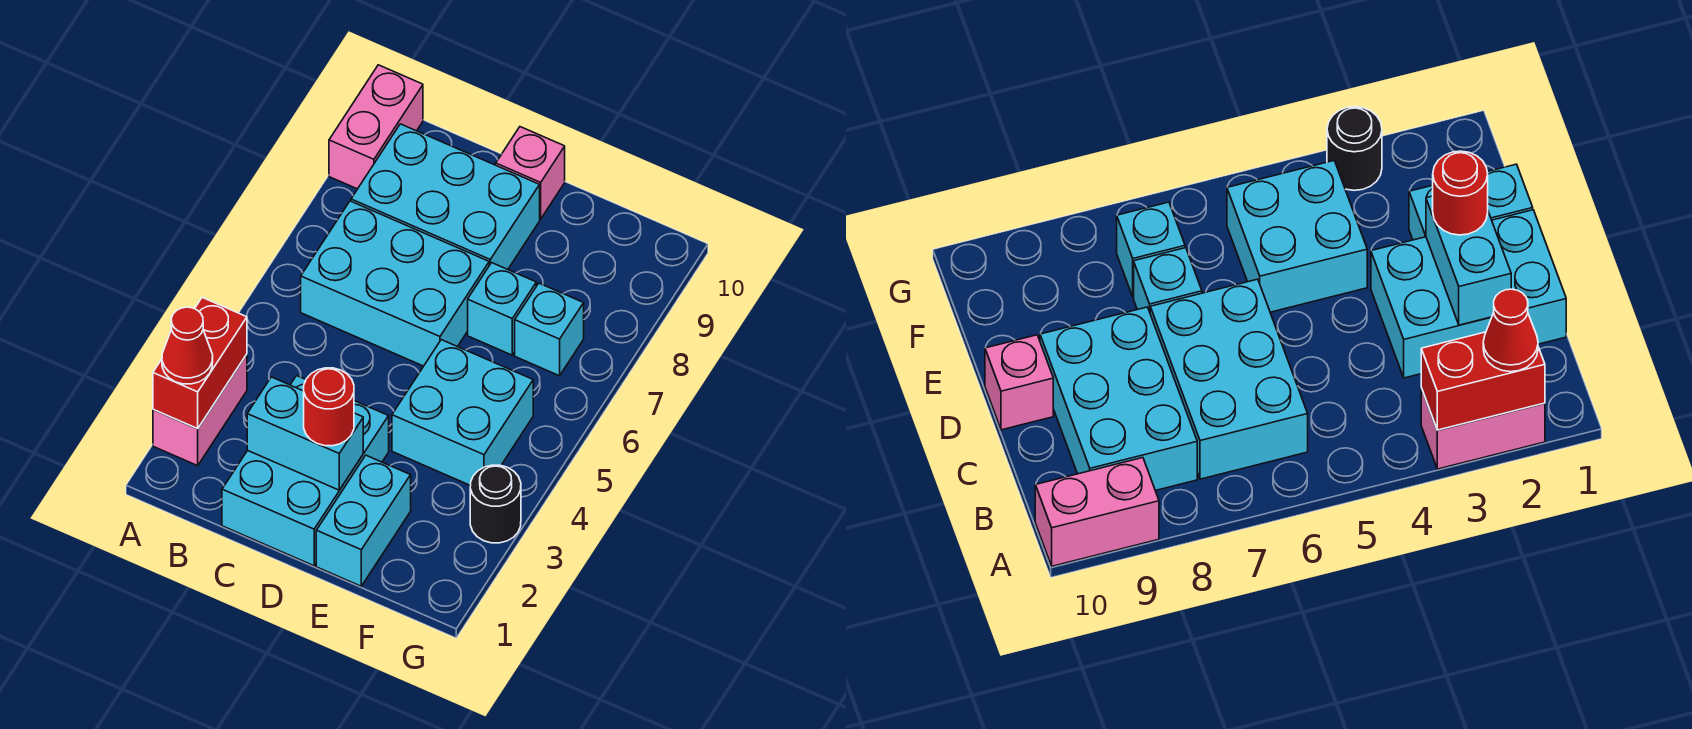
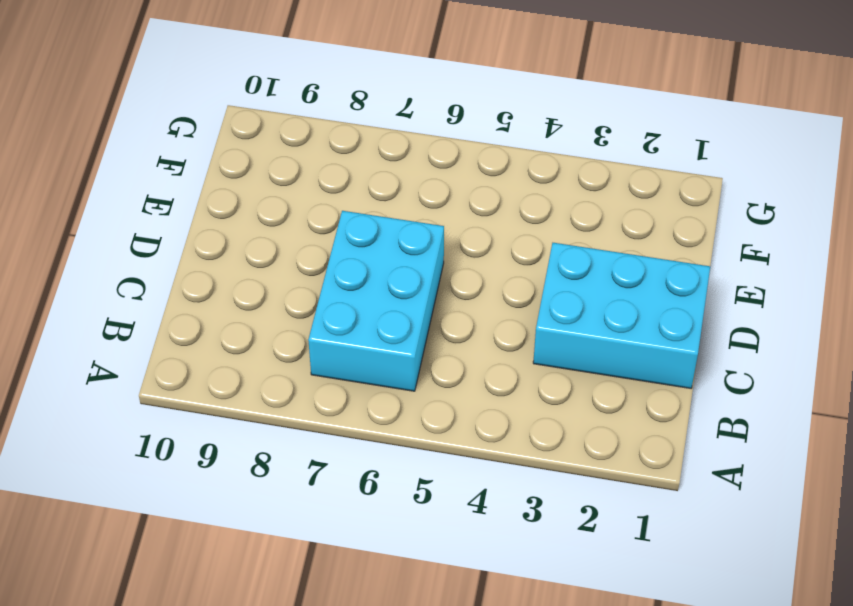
none -> pink 1x2 brick [153,354,247,466]
none -> pink 1x2 brick [329,65,423,189]
none -> cyan 2x3 brick [351,124,540,269]

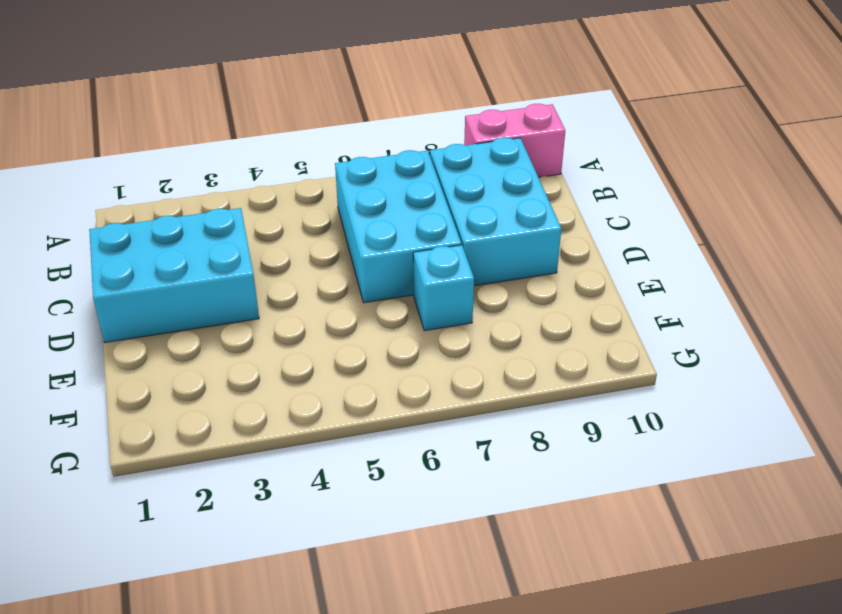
none -> pink 1x2 brick [153,354,247,466]
none -> pink 1x1 brick [496,127,565,219]
none -> cyan 1x2 brick [316,455,411,586]

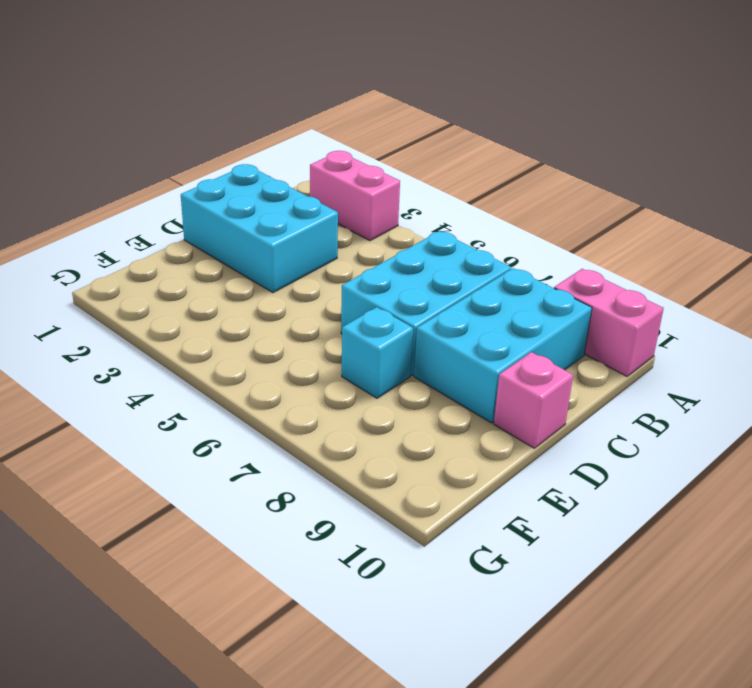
none -> cyan 1x2 brick [316,455,411,586]
none -> cyan 2x2 brick [392,340,533,486]
none -> cyan 1x1 brick [515,283,584,376]

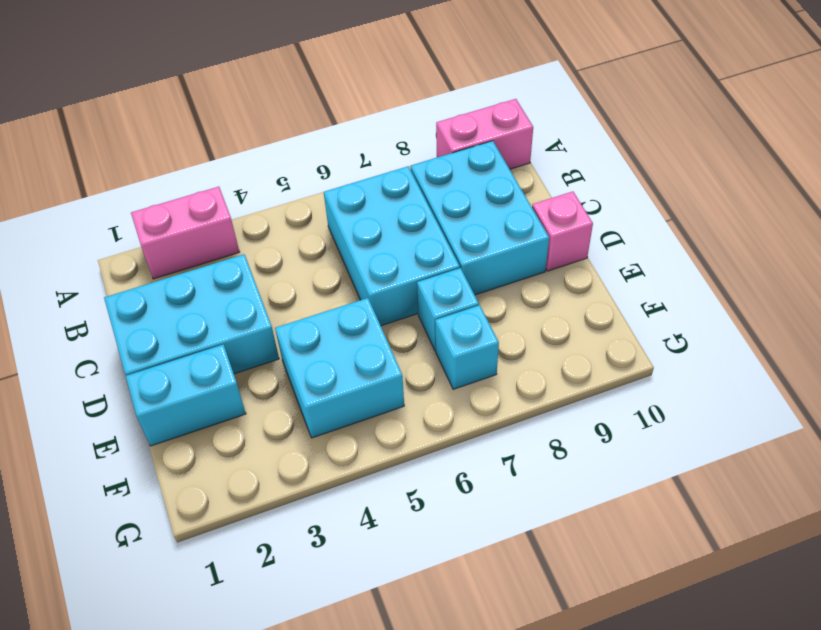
none -> black 1x1 round brick [470,465,521,543]
none -> red 1x2 brick [153,298,247,428]
none -> cyan 1x2 brick [247,377,363,490]

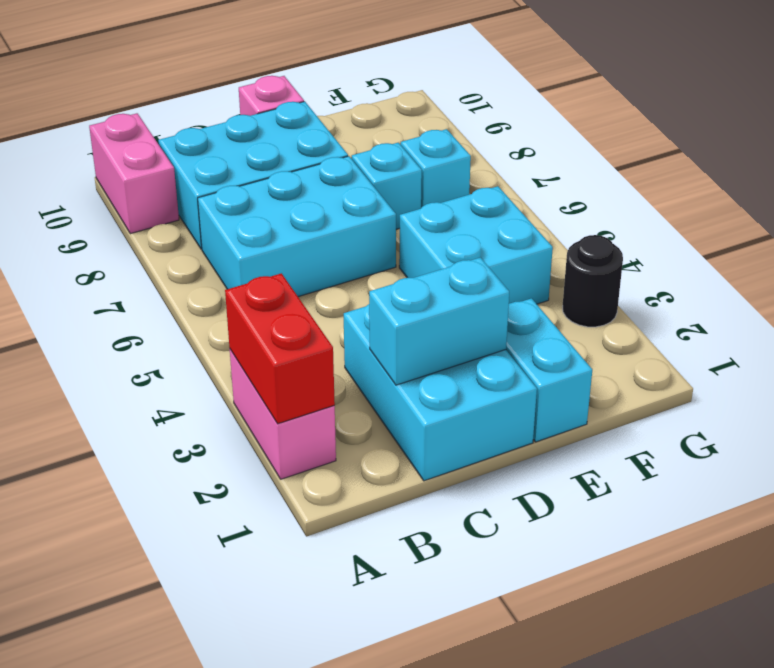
none -> red 1x1 cone [162,307,213,384]
none -> red 1x1 round brick [304,368,354,446]

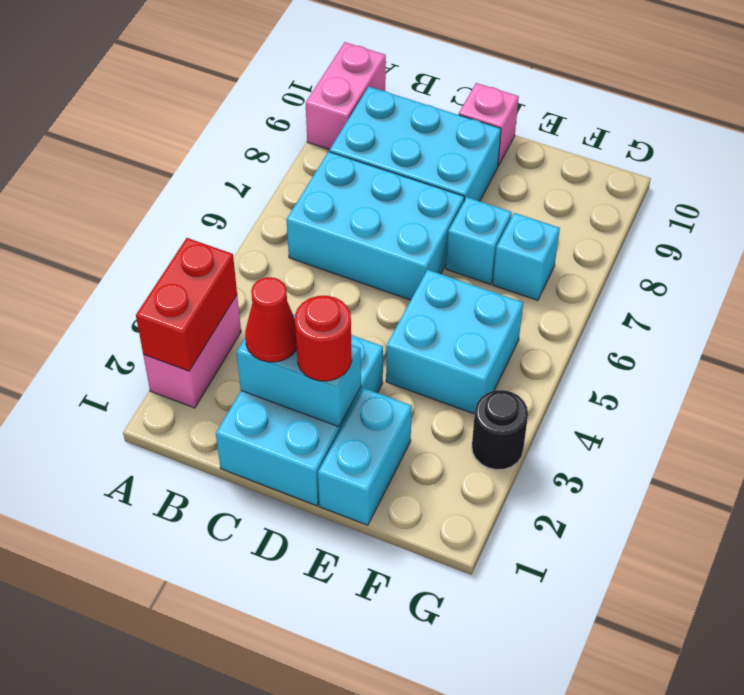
red 1x1 cone [245,277,297,362] -> red 1x1 cone moved to [162,307,213,384]

